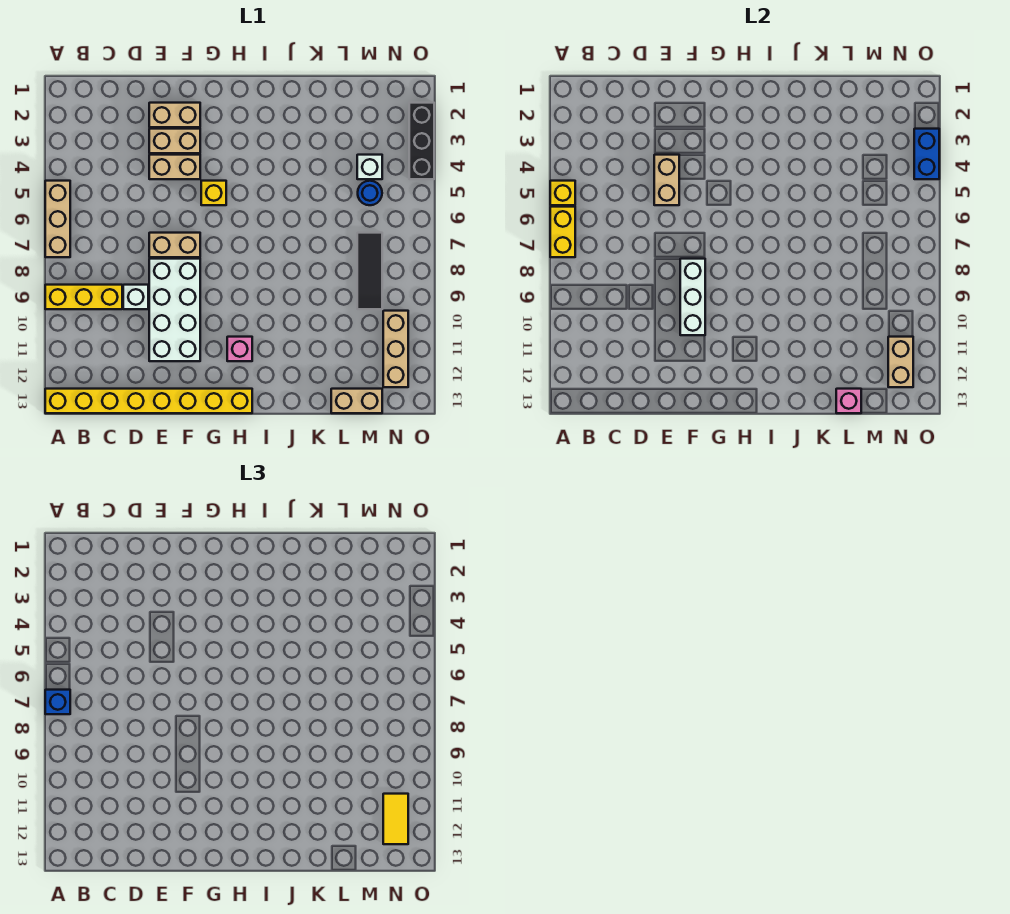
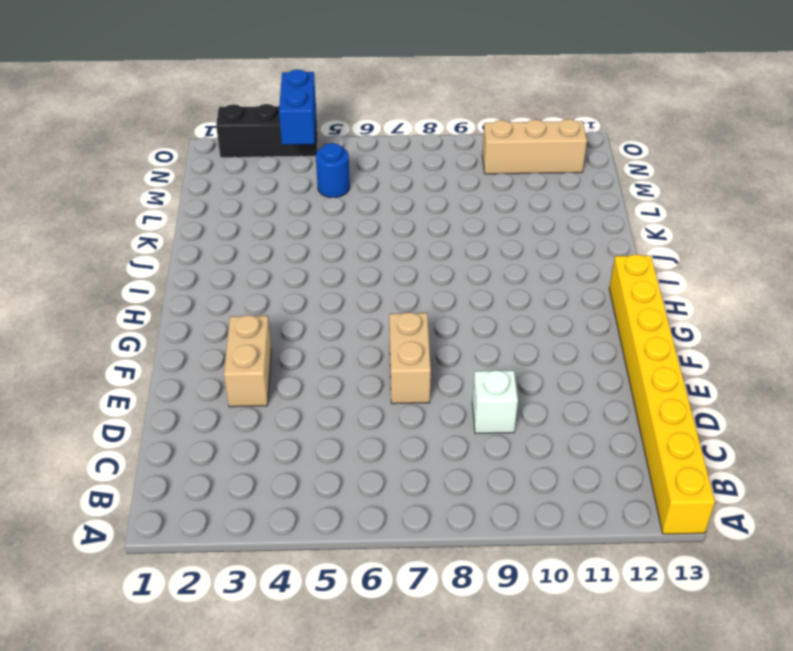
blue 1x2 brick [279,69,316,145] -> blue 1x2 brick turned to [914,129,939,179]
none -> tan 1x3 brick [45,181,70,257]
none -> yellow 1x3 brick [45,285,122,309]
none -> tan 1x2 brick [149,103,200,127]

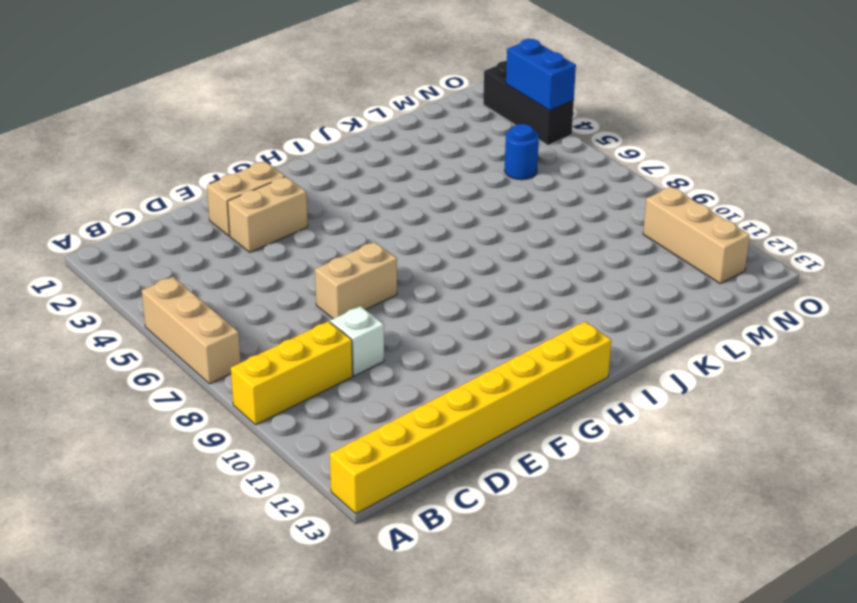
none -> tan 1x2 brick [149,155,200,179]
none -> white 2x4 brick [149,259,200,361]
none -> yellow 1x1 brick [201,181,226,205]

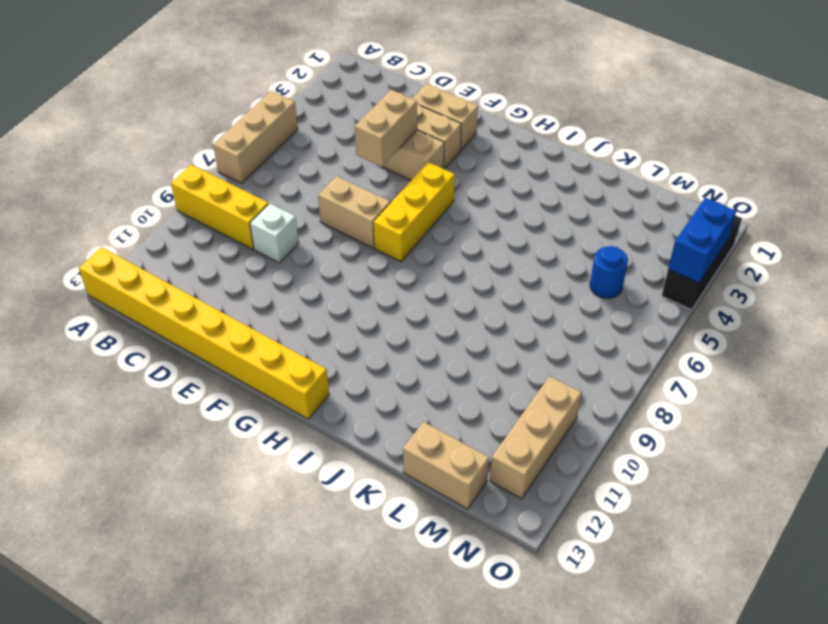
yellow 1x3 brick [373,162,455,262] -> yellow 1x1 brick [201,181,226,205]
none -> white 2x4 brick [149,259,200,361]
none -> pink 1x1 brick [227,337,252,361]
none -> white 1x1 brick [357,155,382,179]

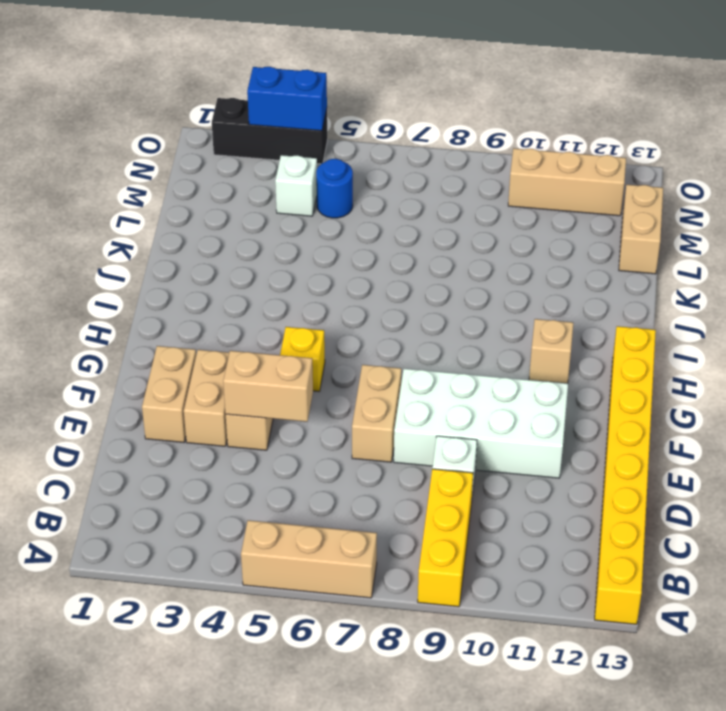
tan 1x1 brick [529,319,573,383] -> pink 1x1 brick [227,337,252,361]
none -> black 1x3 tile [357,233,382,309]
none -> yellow 1x1 brick [550,181,575,205]
none -> yellow 1x2 brick [550,207,575,257]

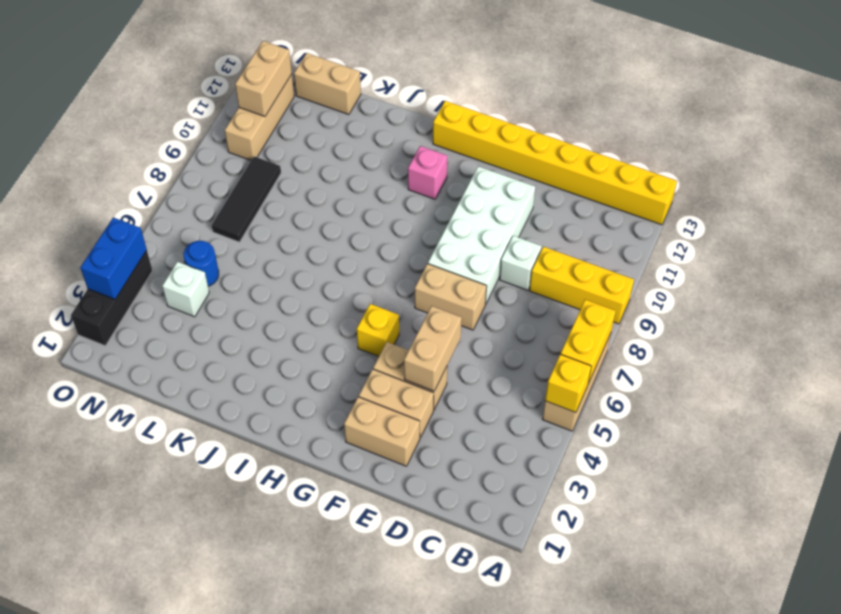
none -> white 1x3 brick [680,259,705,335]
none -> pink 1x1 brick [836,389,861,413]
none -> blue 1x1 brick [45,690,70,714]

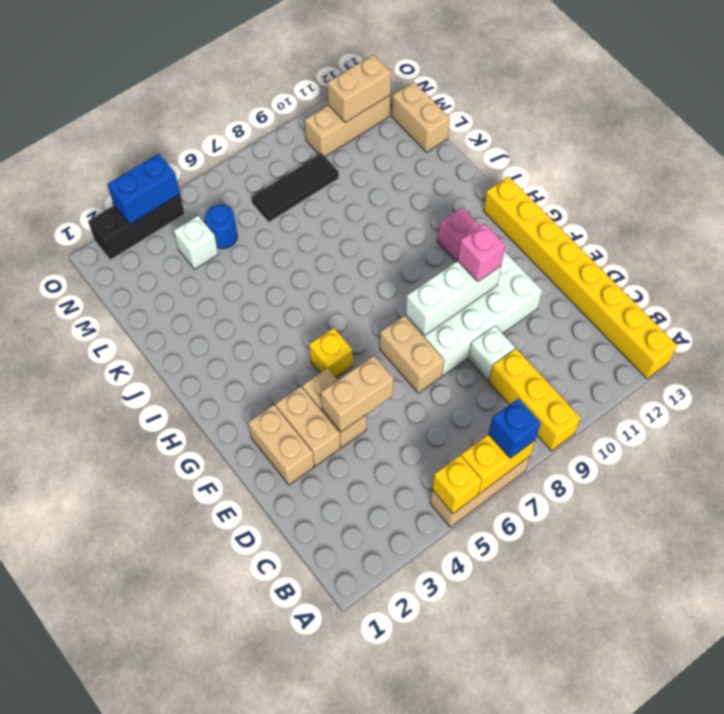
pink 1x1 brick [458,224,505,281] -> pink 1x1 brick moved to [836,389,861,413]
none -> yellow 1x2 tile [383,794,408,844]

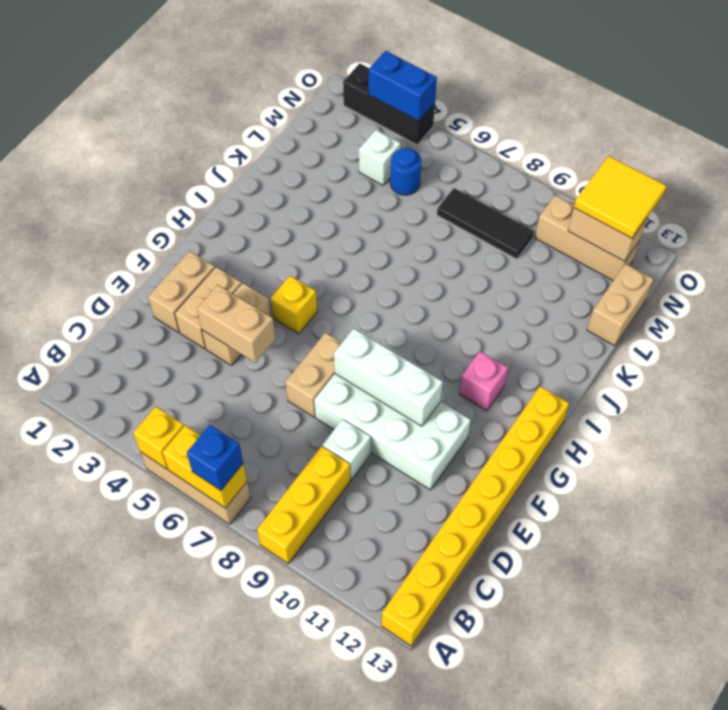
yellow 2x2 tile [574,156,666,238] -> yellow 1x2 tile [383,794,408,844]
none -> pink 1x1 brick [836,389,861,413]

